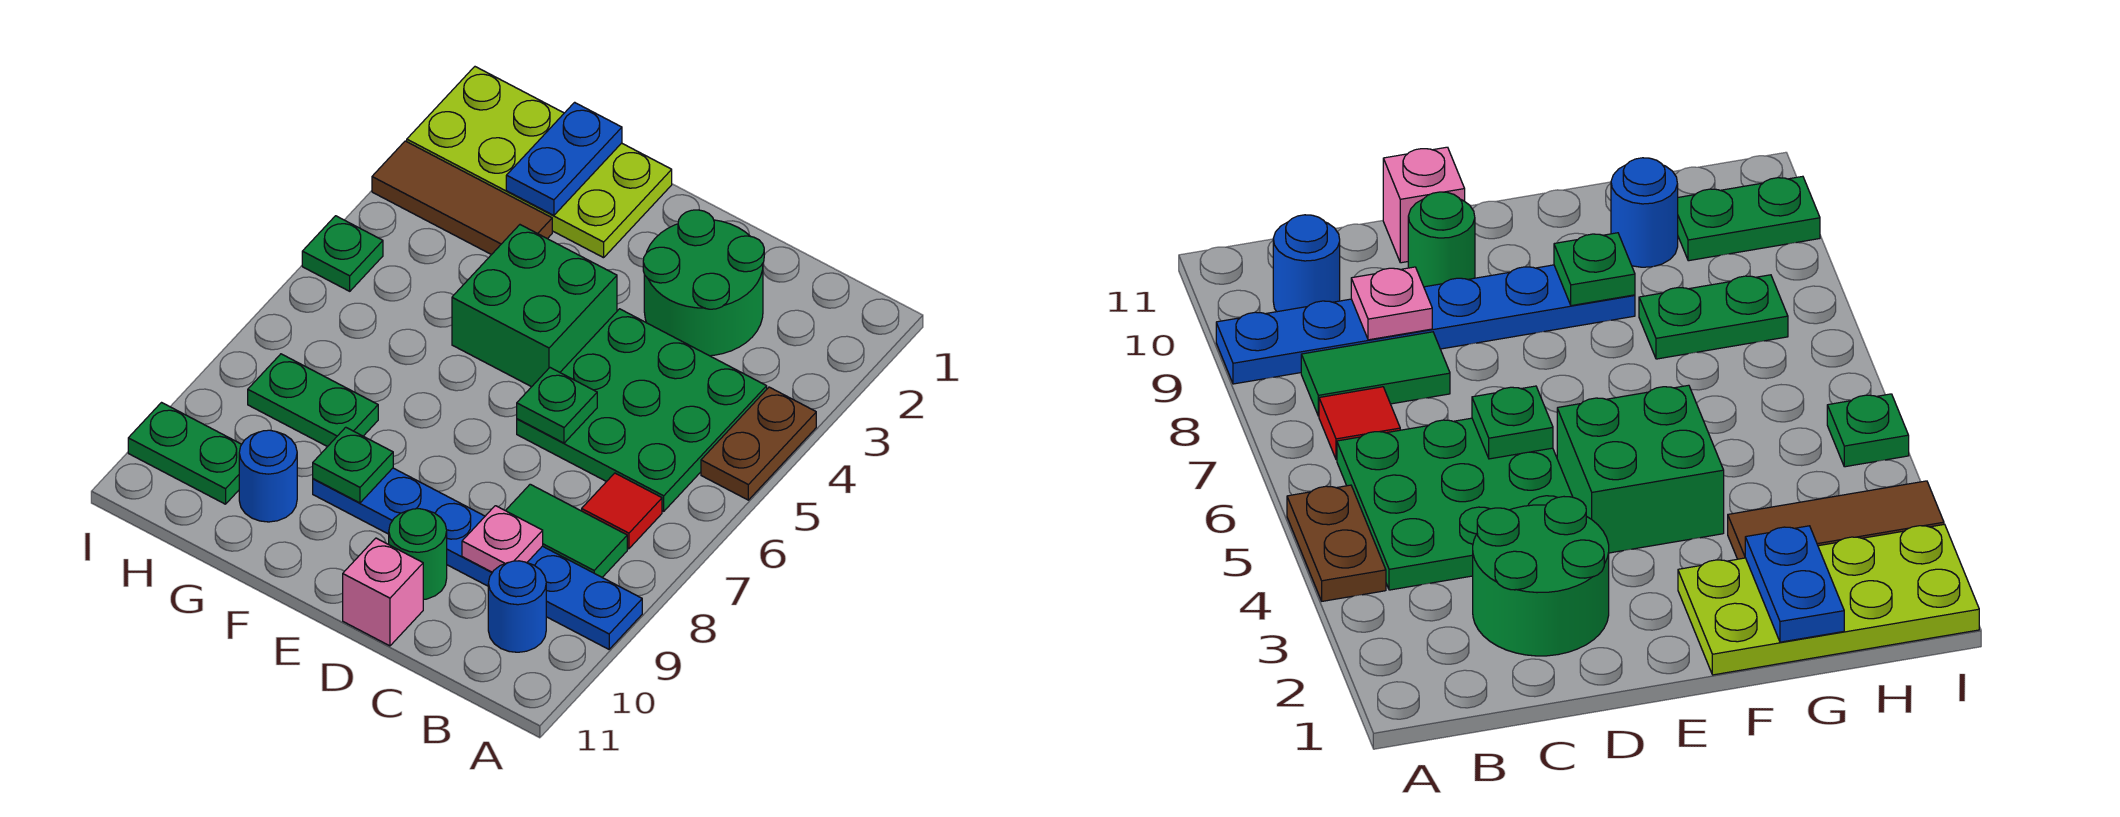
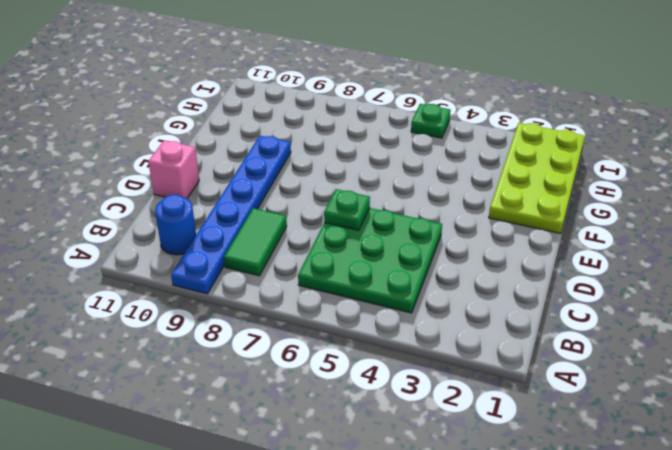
none -> brown 1x2 plate [701,387,816,500]
none -> red 1x1 tile [582,473,662,549]
none -> green 2x2 round brick [643,210,764,356]

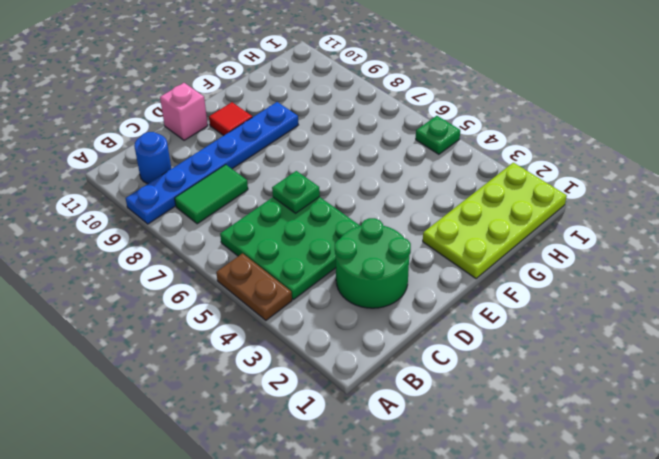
red 1x1 tile [209,102,252,136] -> red 1x1 tile moved to [582,473,662,549]
none -> green 1x1 round brick [389,509,447,600]
none -> green 2x2 brick [452,225,617,387]
none -> brown 1x3 tile [372,141,552,255]

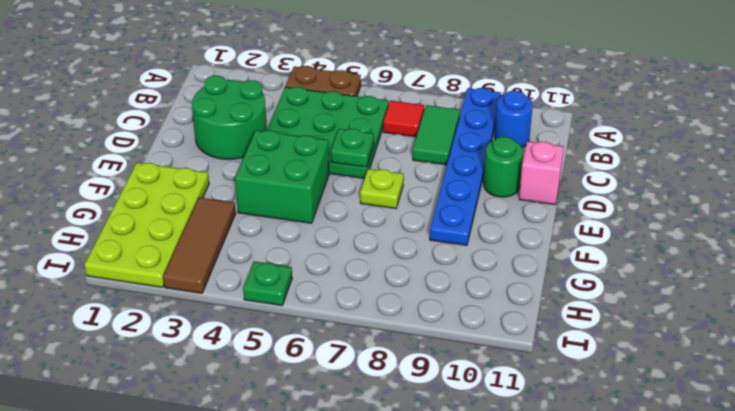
lime 1x1 plate [360,169,404,209] -> none
none -> green 1x2 plate [248,354,378,447]
none -> blue 1x1 round brick [239,430,297,522]
none -> green 1x2 plate [128,403,242,504]

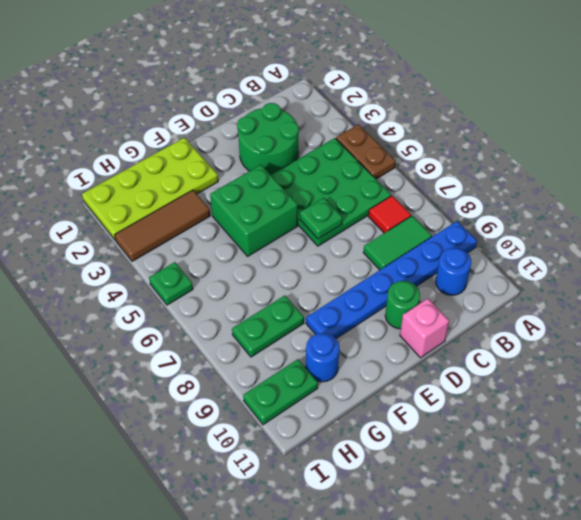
none -> pink 1x1 plate [462,506,543,572]
none -> green 1x1 plate [313,427,393,503]
none -> blue 1x2 plate [506,102,622,215]

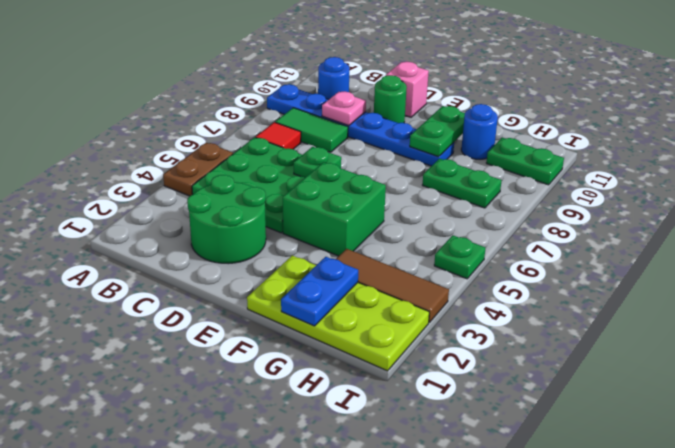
green 1x2 plate [410,106,465,157] -> green 1x1 plate [313,427,393,503]

